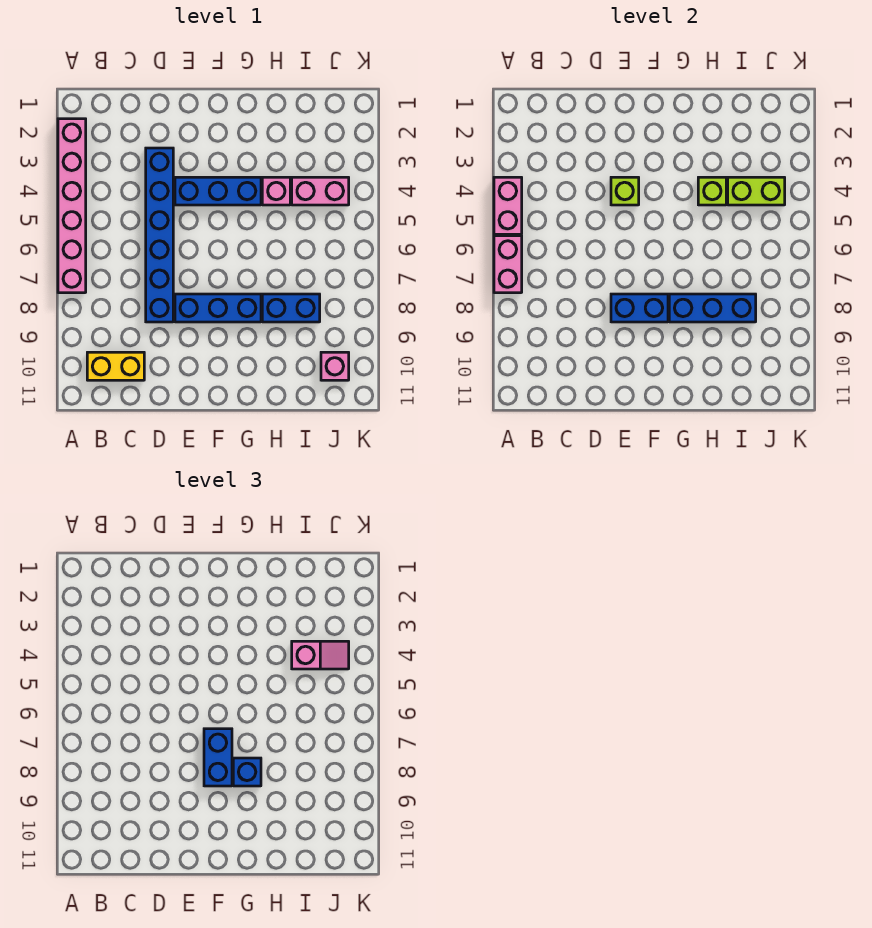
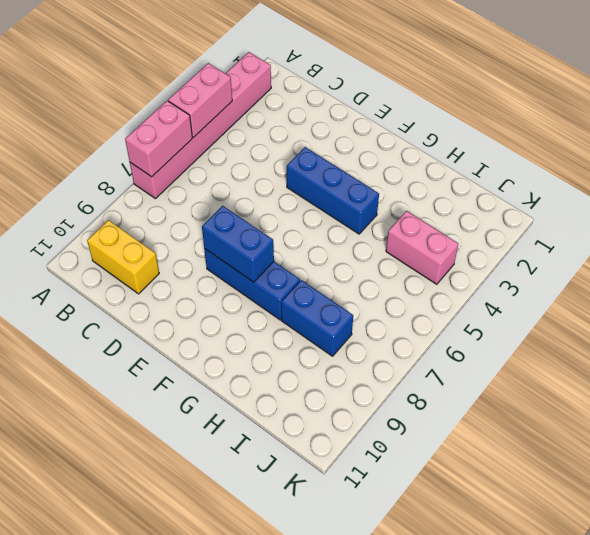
none -> blue 1x6 brick [146,148,173,322]
none -> pink 1x1 brick [262,177,290,205]
none -> pink 1x1 brick [321,352,349,380]

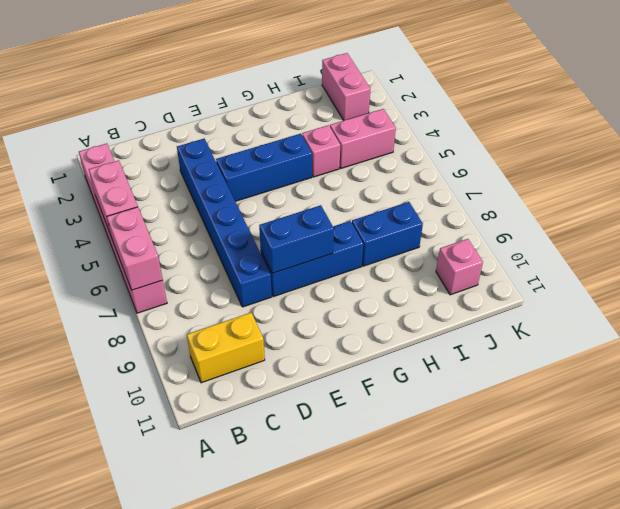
pink 1x2 brick [322,53,370,120] -> none
none -> lime 1x1 brick [611,177,639,205]
none -> blue 1x3 brick [669,294,756,322]
none -> lime 1x1 brick [698,177,726,205]

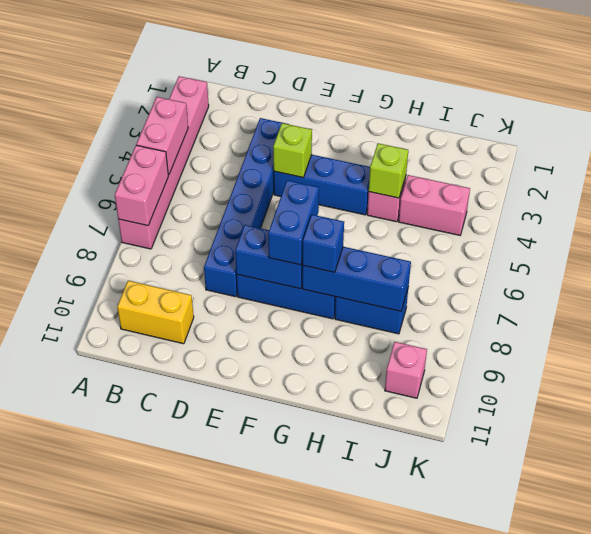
none -> lime 1x2 brick [728,177,785,205]
none -> pink 1x2 slope [292,641,349,669]

